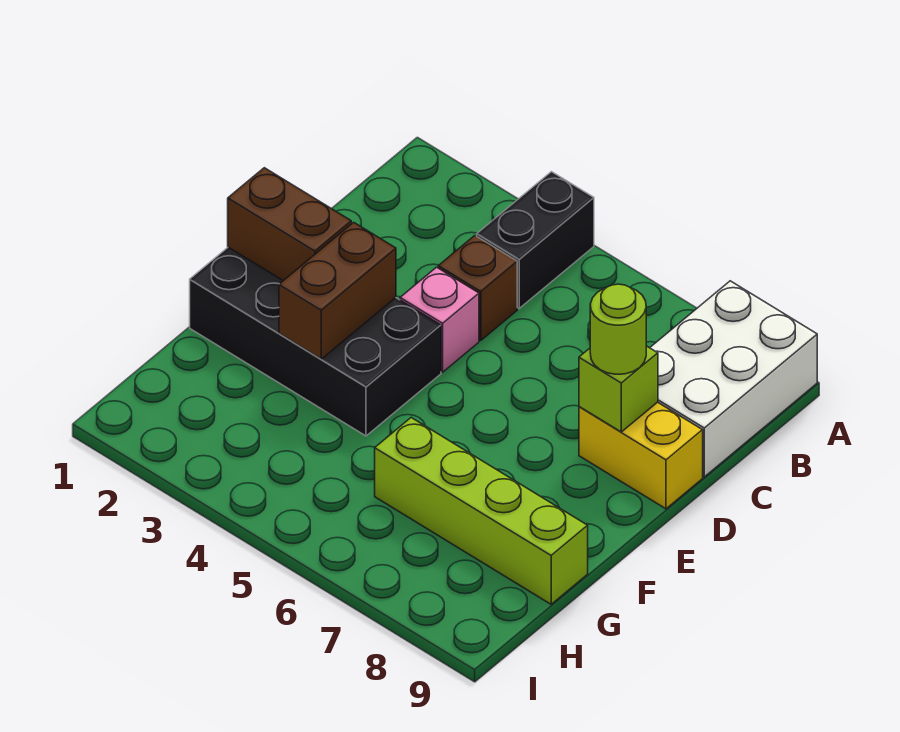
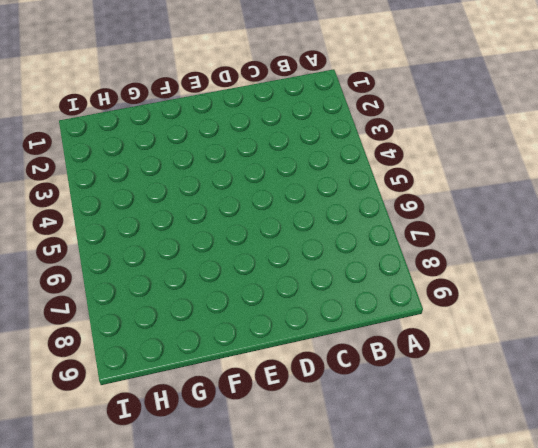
none -> black 1x2 brick [477,172,594,308]
none -> white 2x3 brick [650,281,817,477]

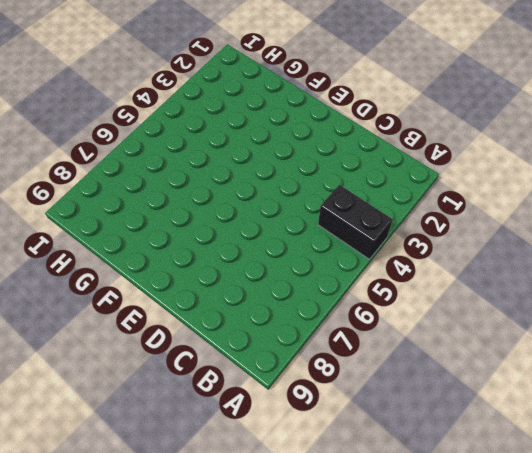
none -> white 2x3 brick [650,281,817,477]
none -> brown 1x1 brick [438,236,517,340]

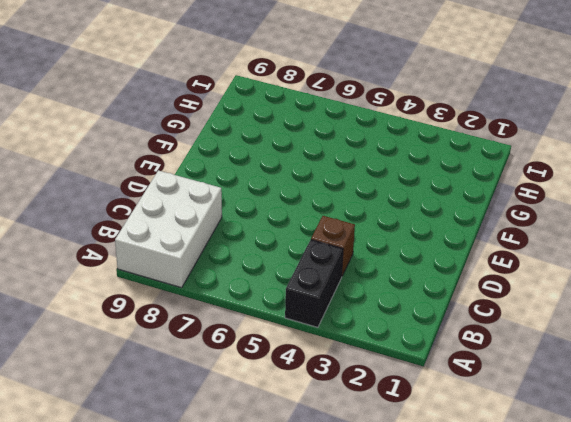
none -> pink 1x1 brick [400,267,479,372]
none -> yellow 1x2 brick [579,402,703,509]

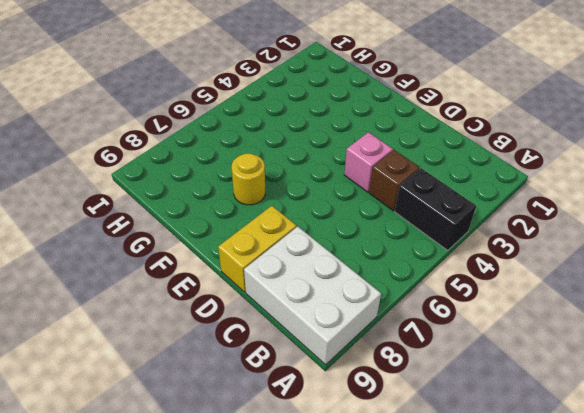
yellow 1x1 round brick [232,154,265,205] -> none
none -> black 2x4 brick [190,247,441,436]
none -> lime 1x4 brick [375,418,588,604]

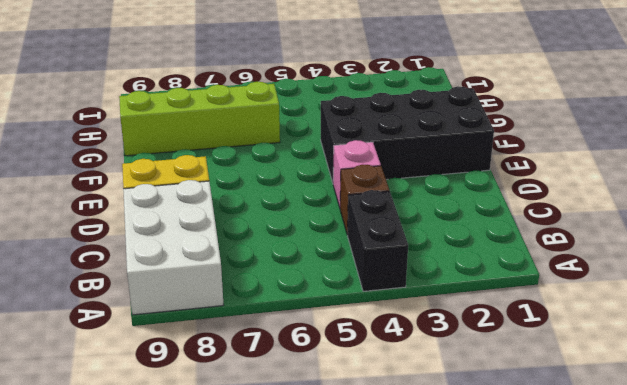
none -> lime 1x1 brick [579,346,658,432]
none -> brown 1x2 brick [228,168,351,281]

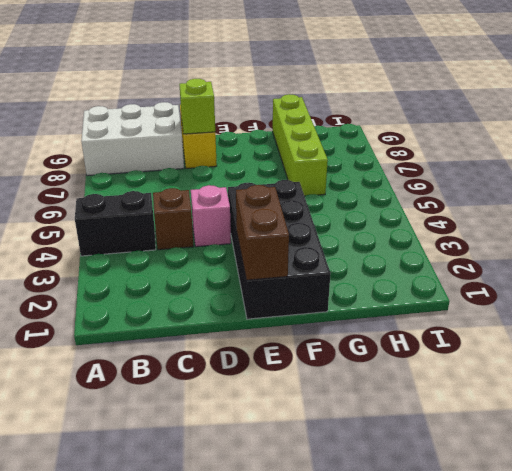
none -> brown 1x2 brick [279,222,396,359]
none -> lime 1x1 round brick [590,284,646,374]

